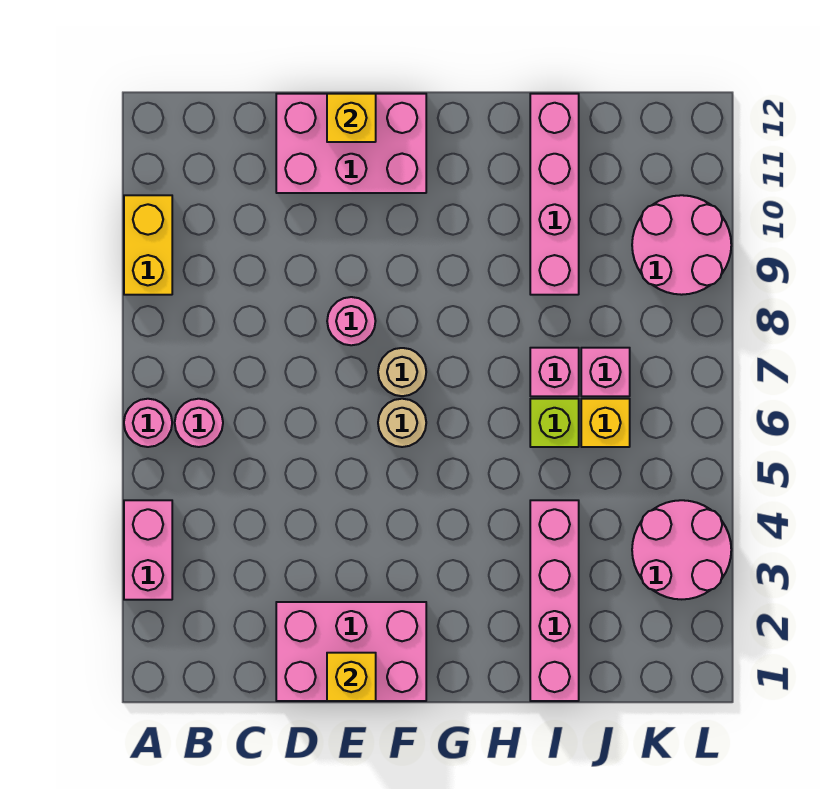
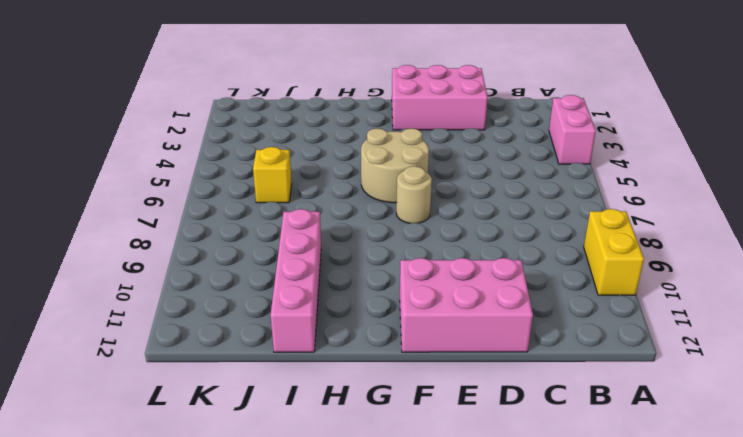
tan 2x2 round brick [361,128,429,203] -> tan 1x1 round brick [378,399,426,447]
none -> pink 1x1 round brick [124,399,172,447]
none -> pink 1x1 round brick [175,399,223,447]
none -> pink 1x1 round brick [327,297,375,345]

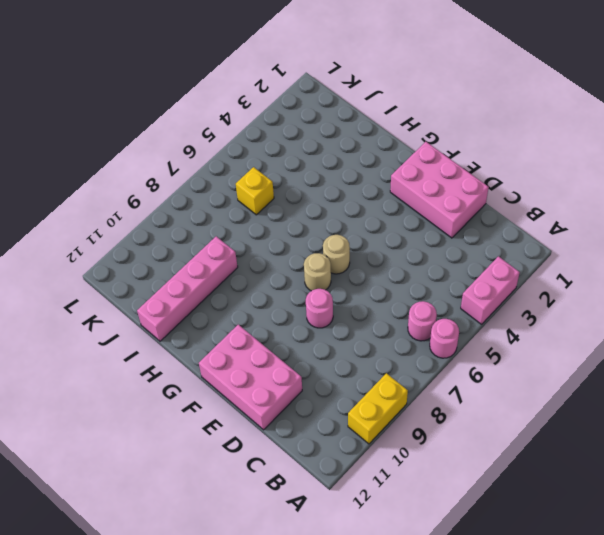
none -> pink 1x4 brick [530,500,579,701]
none -> lime 1x1 brick [530,399,579,447]
none -> pink 1x1 brick [530,348,579,396]

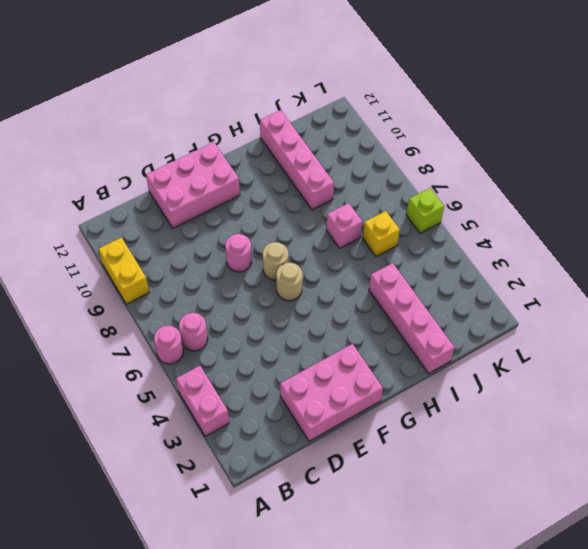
lime 1x1 brick [406,188,444,233] -> lime 1x1 brick moved to [530,399,579,447]
none -> pink 1x1 brick [581,348,630,396]
none -> pink 2x2 round brick [632,500,731,599]
none -> pink 2x2 round brick [632,195,731,295]

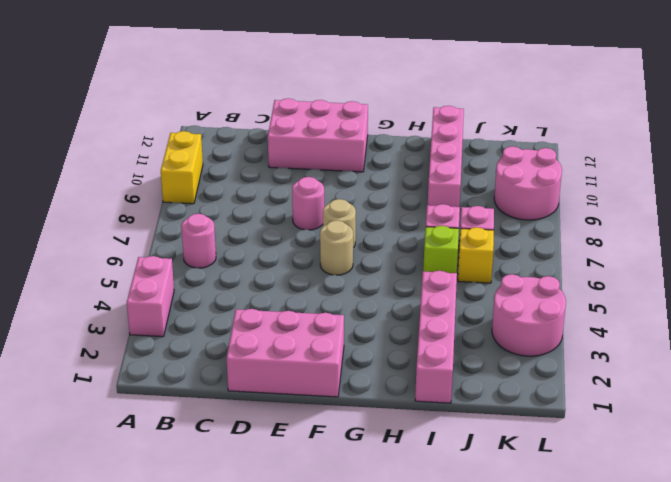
none -> pink 1x1 round brick [124,399,172,447]
none -> yellow 1x1 brick [327,653,376,701]
none -> yellow 1x1 brick [327,94,376,142]

